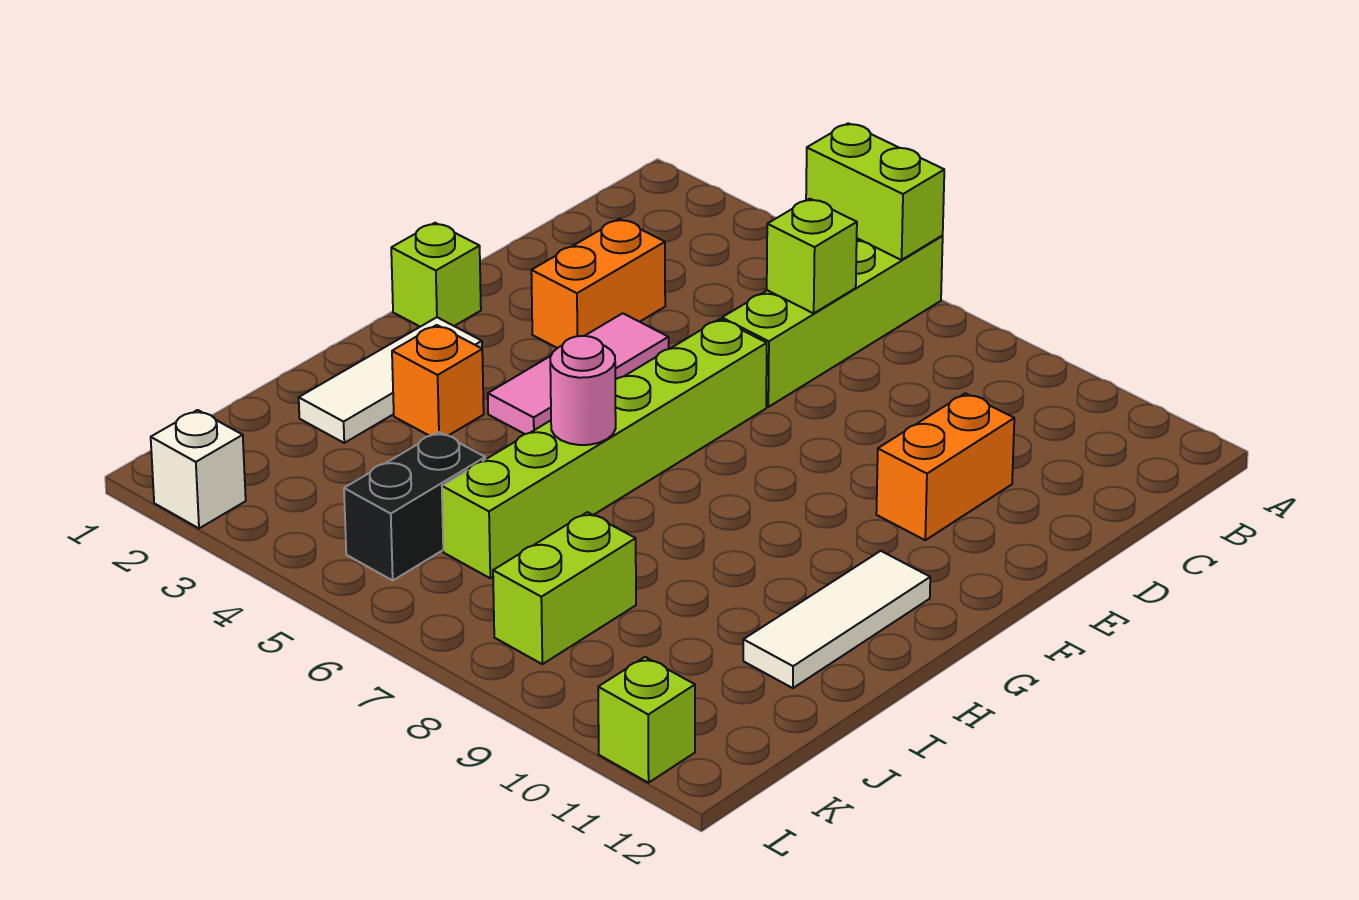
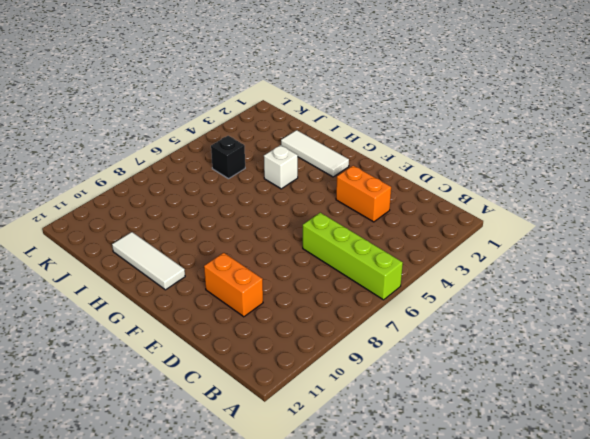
white 1x1 brick [264,145,298,189] -> white 1x1 brick moved to [151,410,246,528]
black 1x1 brick [211,136,245,179] -> black 1x2 brick [344,432,485,580]
none -> pink 1x3 tile [488,313,669,434]
none -> lime 1x6 brick [442,319,767,578]
none -> lime 1x1 brick [391,223,481,327]

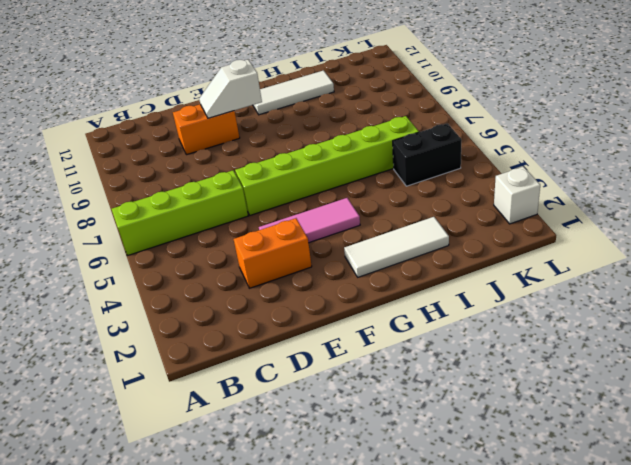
white 1x2 slope [199,60,262,118] -> none
none -> lime 1x1 brick [391,223,481,327]
none -> orange 1x1 brick [392,325,484,436]
none -> lime 1x2 brick [493,512,636,664]

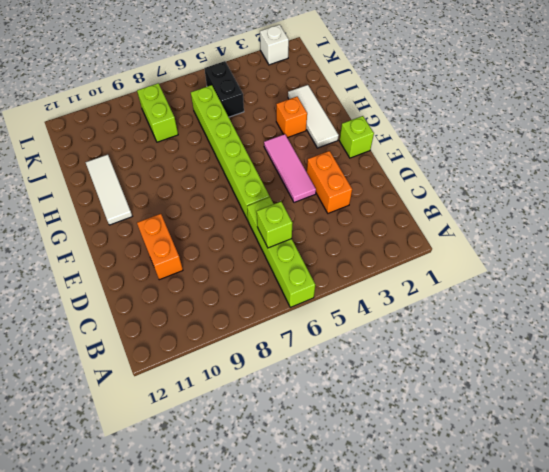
none -> lime 1x1 brick [598,657,695,783]
none -> lime 1x2 brick [806,123,944,260]
none -> pink 1x1 round brick [550,336,616,445]

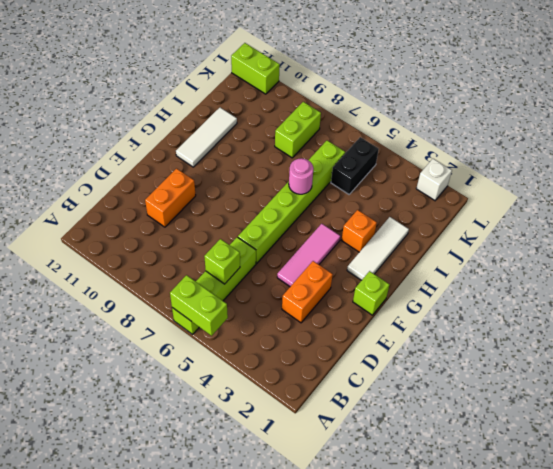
lime 1x2 brick [231,43,280,94] -> lime 1x1 brick [598,657,695,783]

